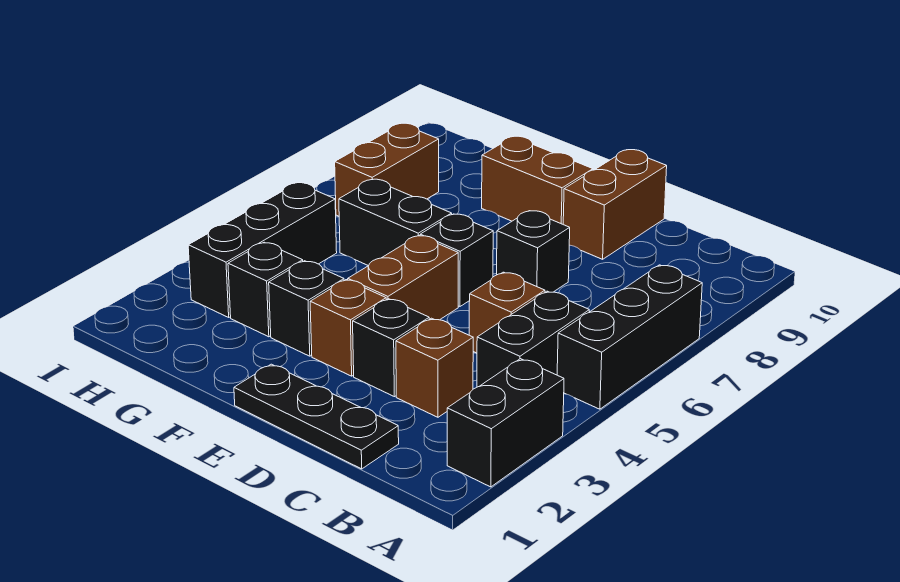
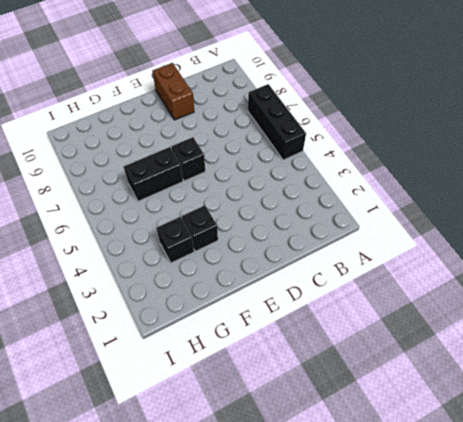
none -> black 1x2 brick [447,359,564,487]
none -> black 1x2 brick [477,291,589,387]
none -> black 1x3 plate [234,364,399,469]

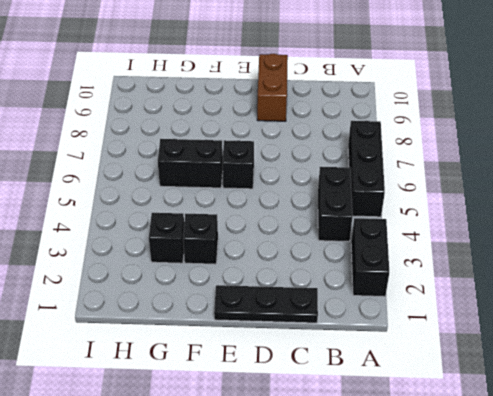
none -> brown 1x1 brick [396,318,473,417]
none -> brown 1x1 brick [469,272,545,353]
none -> black 1x1 brick [353,299,429,397]

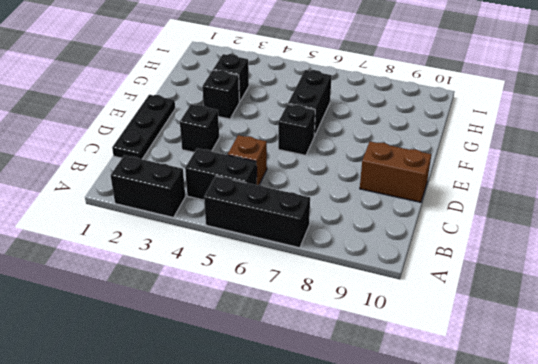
none -> brown 1x1 brick [396,318,473,417]
none -> black 1x1 brick [497,211,570,292]
none -> brown 1x1 brick [310,280,386,376]

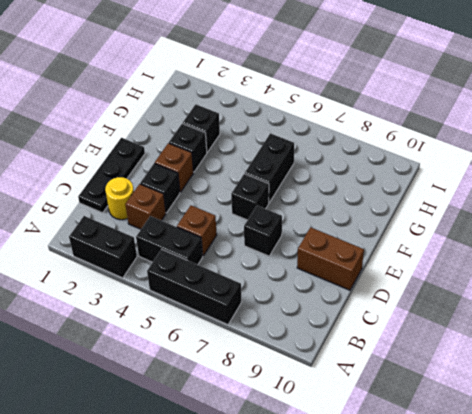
yellow 1x1 round brick [105,177,134,220] -> none
none -> brown 1x2 brick [348,235,458,320]
none -> brown 1x2 brick [482,136,593,224]
none -> black 1x3 brick [188,183,337,317]

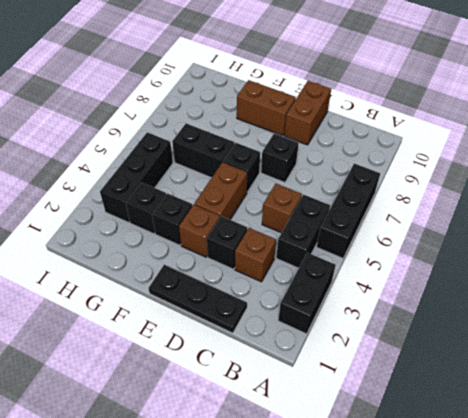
none -> brown 1x2 brick [335,123,439,216]

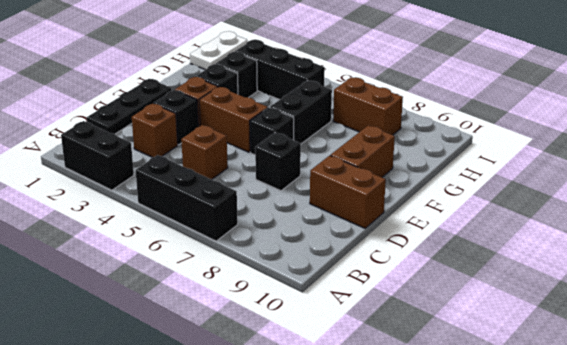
white 1x2 plate [190,31,247,70] -> none
none -> black 1x2 brick [477,291,589,387]

